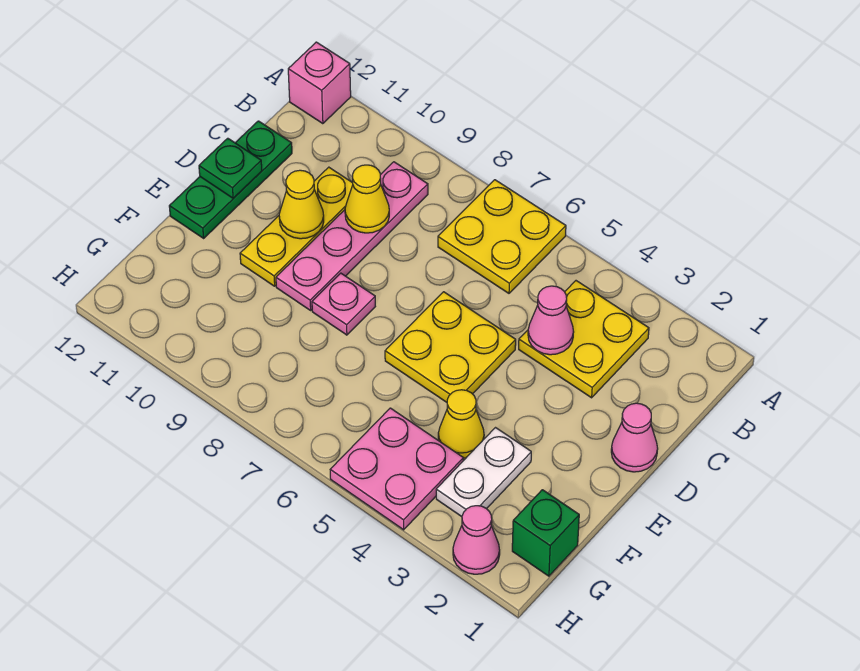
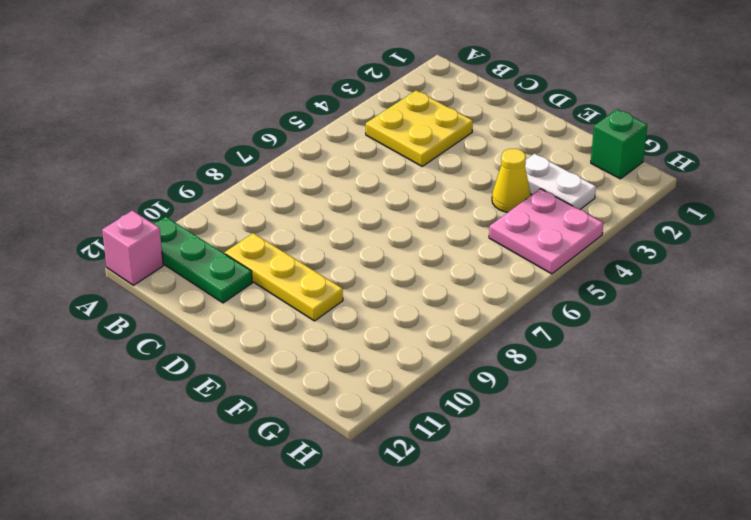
green 1x3 plate [154,217,252,303] -> green 1x3 plate moved to [169,121,292,238]
none -> yellow 2x2 plate [438,180,566,293]
none -> pink 1x4 plate [276,162,428,310]
none -> pink 1x1 cone [611,403,658,472]

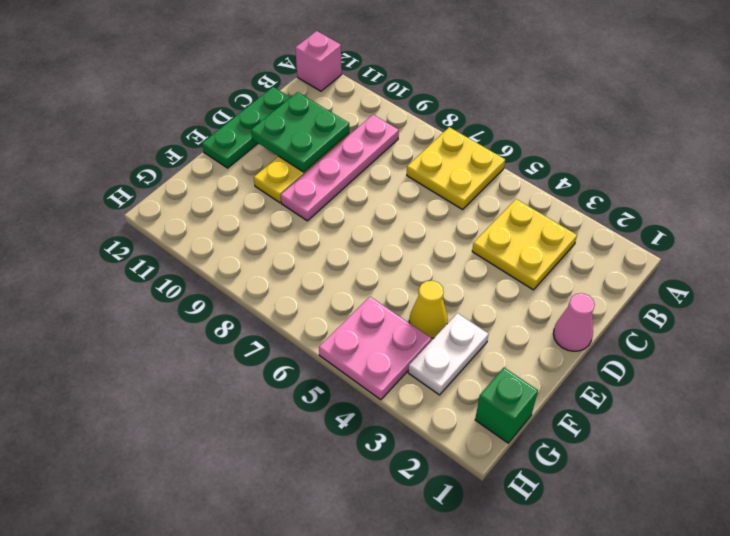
green 2x2 plate [251,92,349,172] -> yellow 1x1 cone [279,170,324,239]
none -> yellow 2x2 plate [385,292,516,402]
none -> pink 1x1 plate [312,273,375,335]
none -> pink 1x1 cone [453,506,500,574]

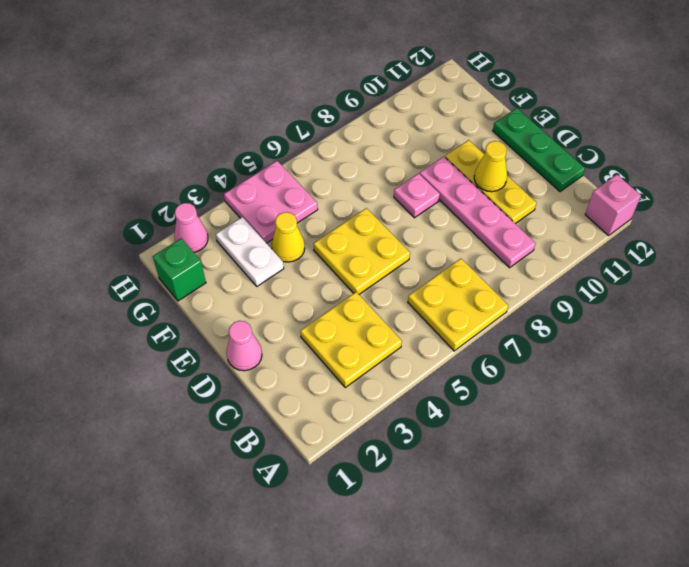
none -> pink 1x1 cone [528,286,574,355]
none -> yellow 1x1 cone [345,165,389,233]
none -> green 1x1 plate [199,138,262,198]

